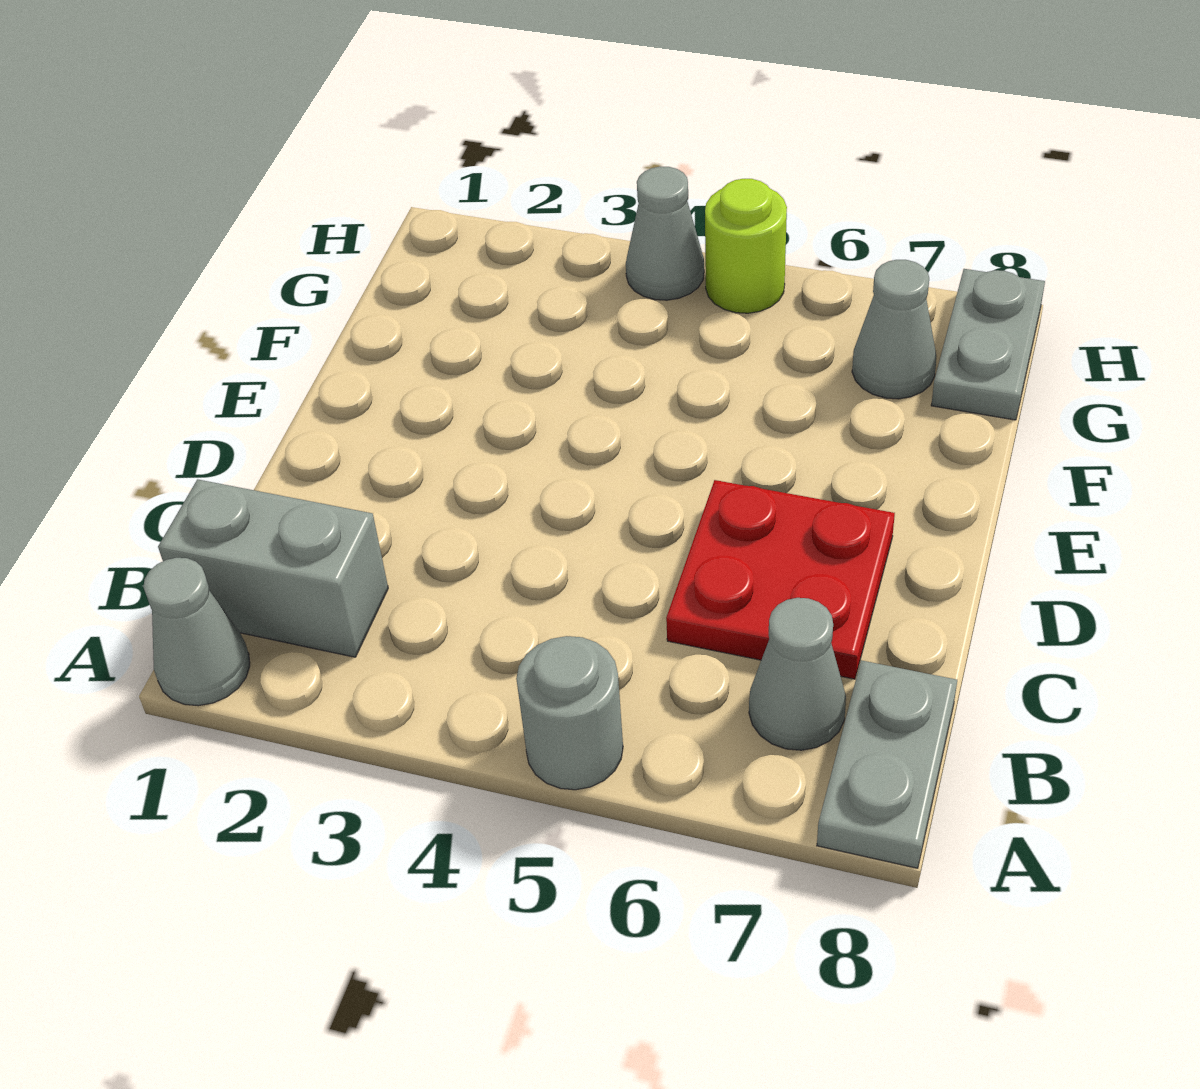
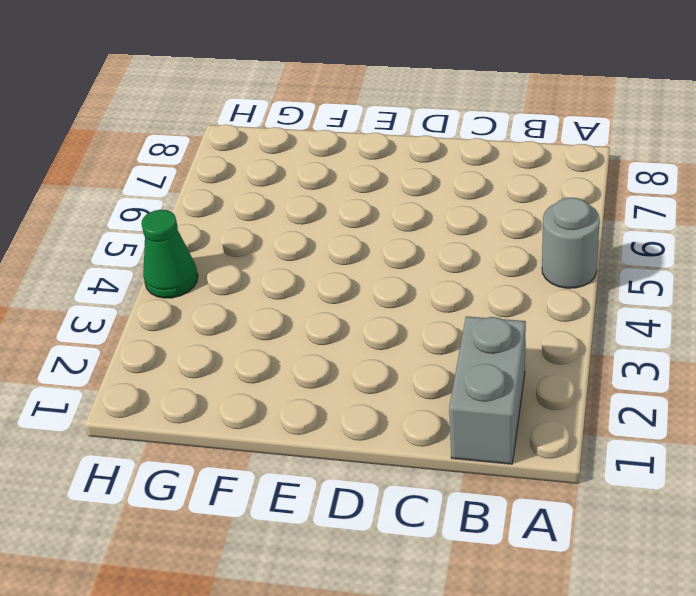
green 1x1 cone [141,210,198,298] -> grey 1x1 cone [626,167,704,300]
none -> grey 1x1 cone [144,558,250,706]
none -> grey 1x2 plate [817,660,957,868]

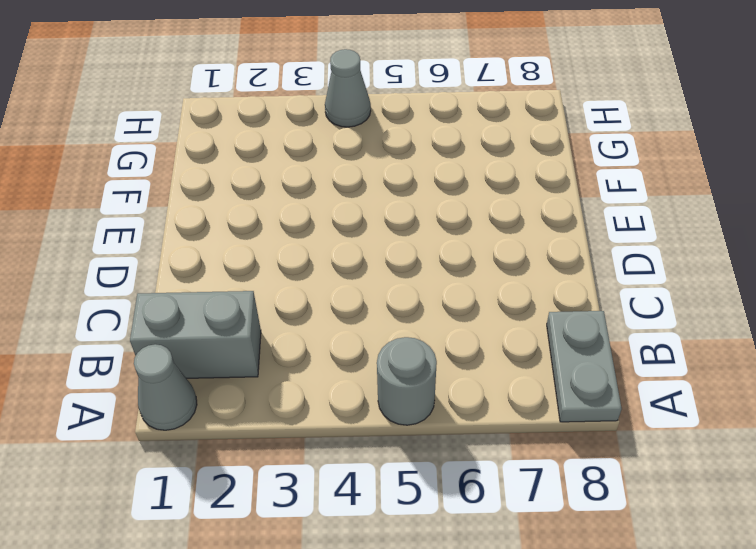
none -> grey 1x1 cone [749,598,846,750]
none -> red 2x2 plate [666,480,895,679]

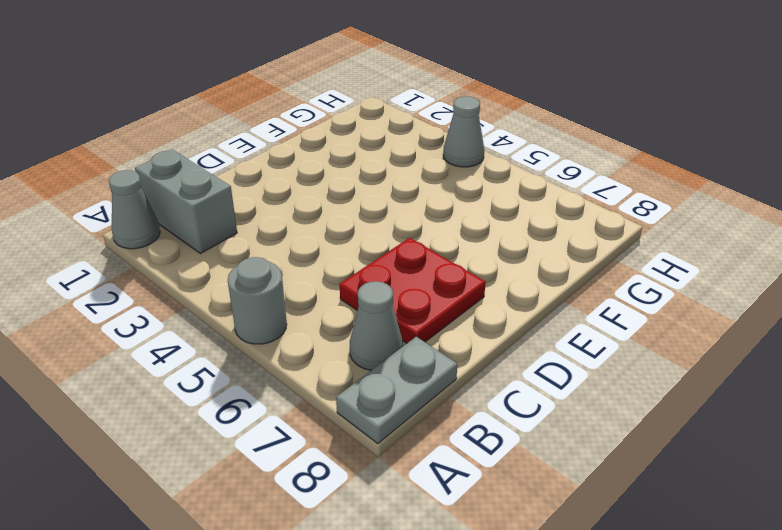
none -> grey 1x1 cone [852,260,936,399]
none -> grey 1x2 plate [931,269,1045,420]

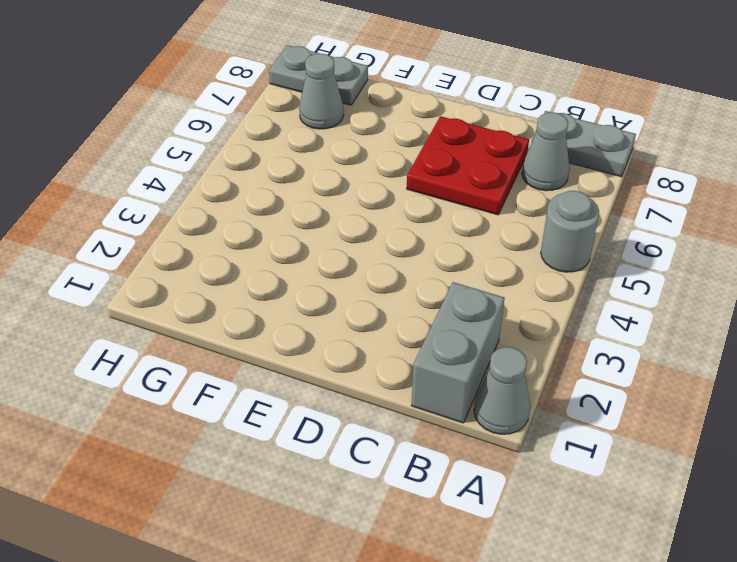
none -> grey 1x1 cone [626,167,704,300]
none -> lime 1x1 round brick [705,179,787,313]

